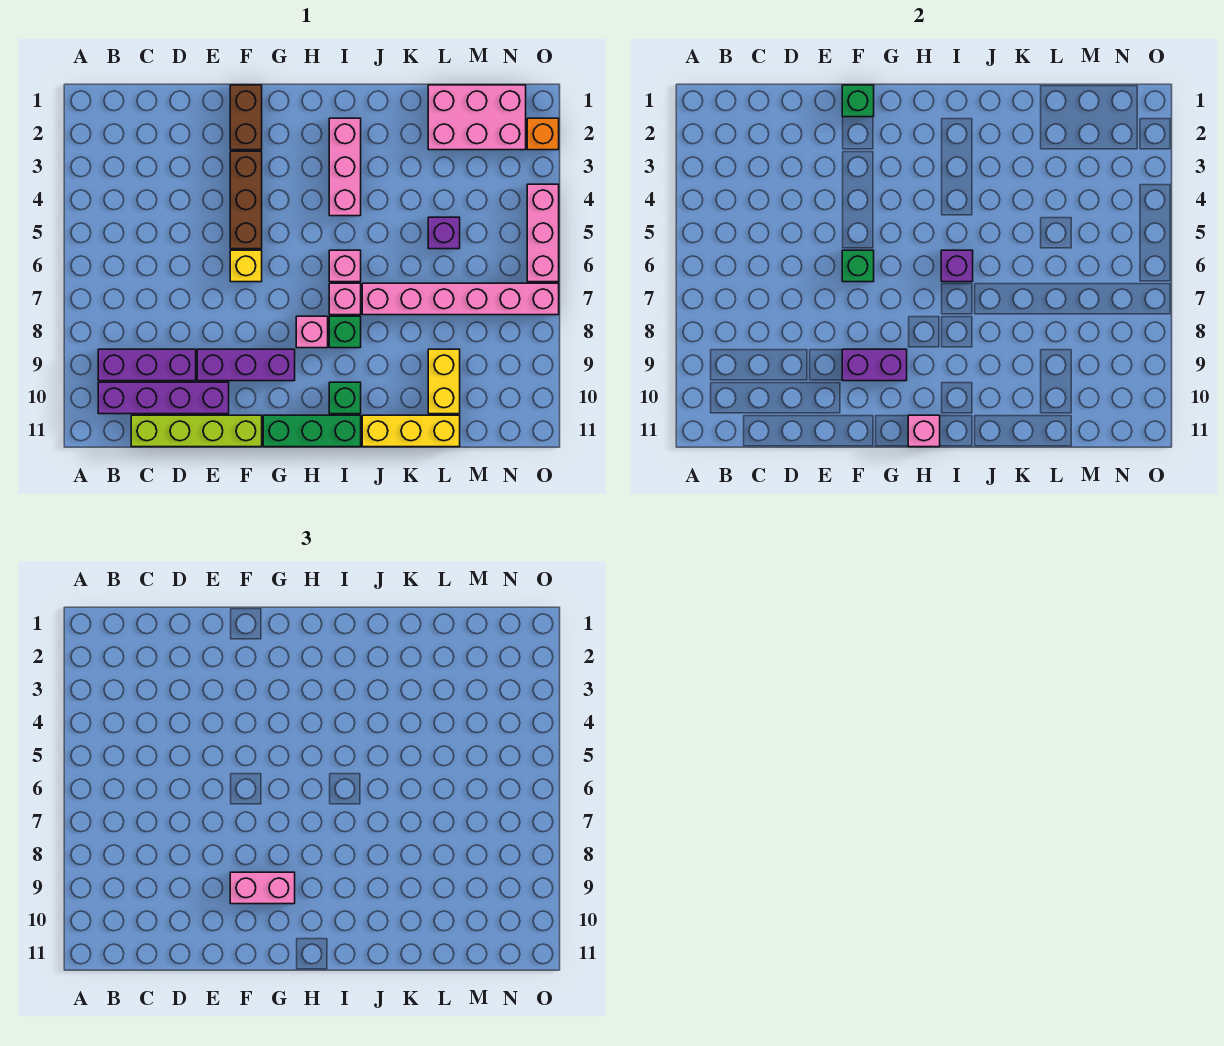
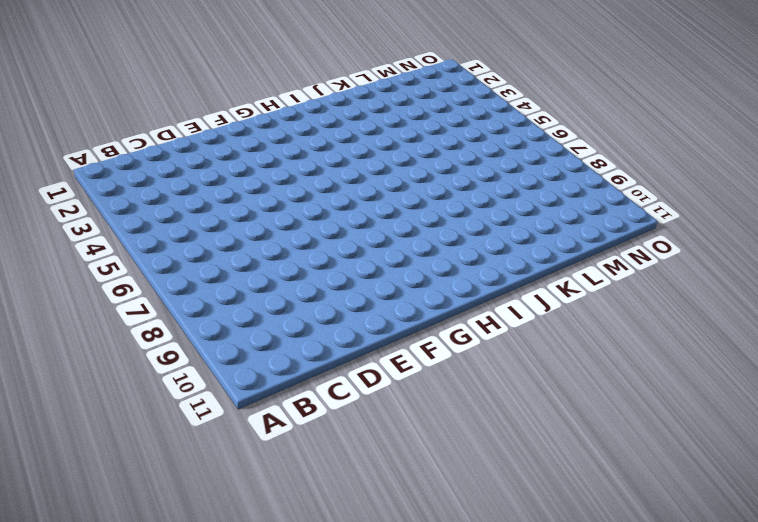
none -> purple 1x3 brick [98,349,196,381]
none -> purple 1x4 brick [98,382,229,414]
none -> lime 1x4 brick [131,415,262,447]

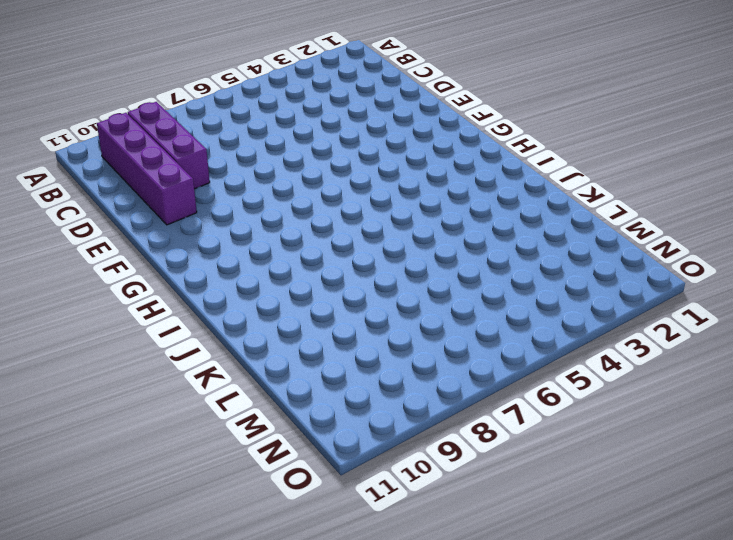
none -> lime 1x4 brick [131,415,262,447]
none -> purple 1x3 brick [197,349,295,381]
none -> brown 1x2 brick [230,85,262,150]

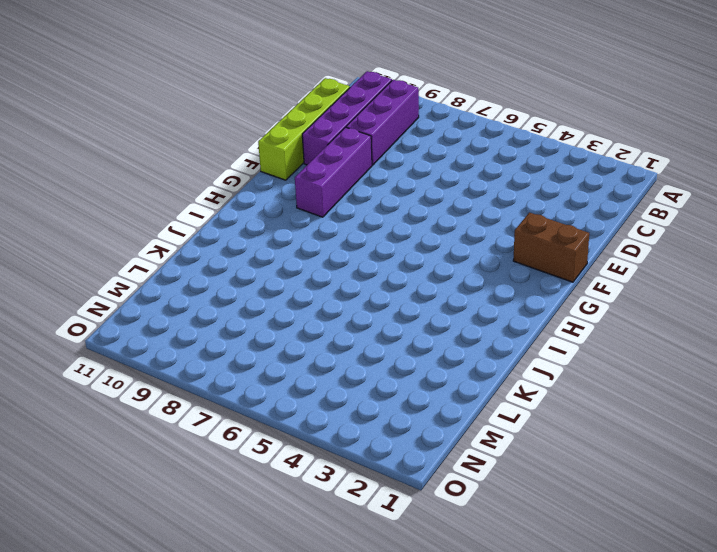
none -> brown 1x3 brick [230,151,262,249]
none -> yellow 1x1 brick [230,250,262,282]
none -> green 1x3 brick [263,415,361,447]

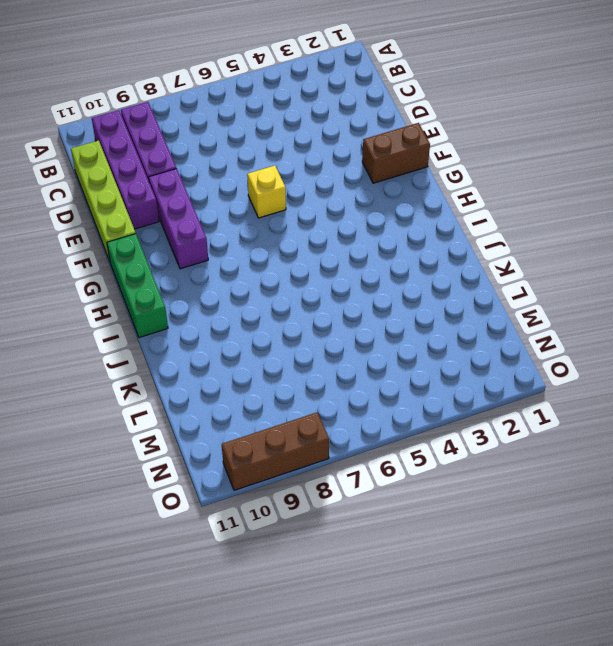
brown 1x3 brick [222,412,329,490] -> brown 1x3 brick moved to [230,151,262,249]
none -> pink 1x1 brick [296,316,328,348]
none -> pink 1x3 brick [329,118,361,216]
none -> pink 1x1 brick [329,250,361,282]

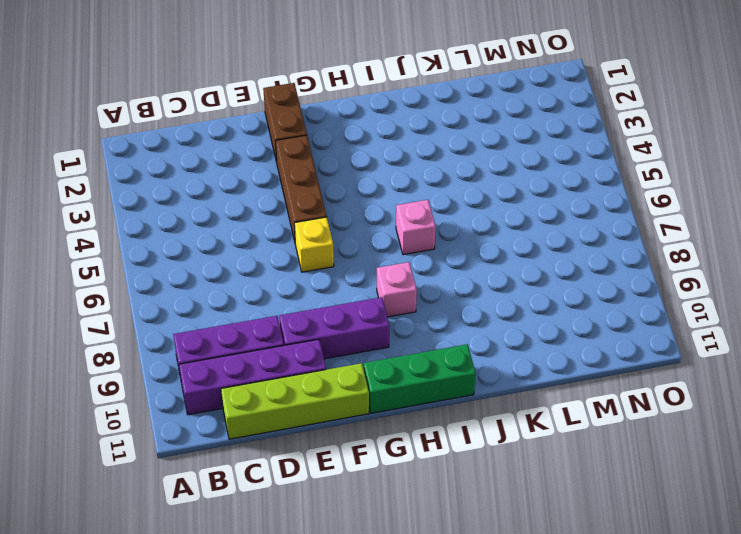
none -> pink 1x3 brick [329,118,361,216]
none -> pink 1x1 brick [329,283,361,315]
none -> green 1x1 brick [329,316,361,348]

